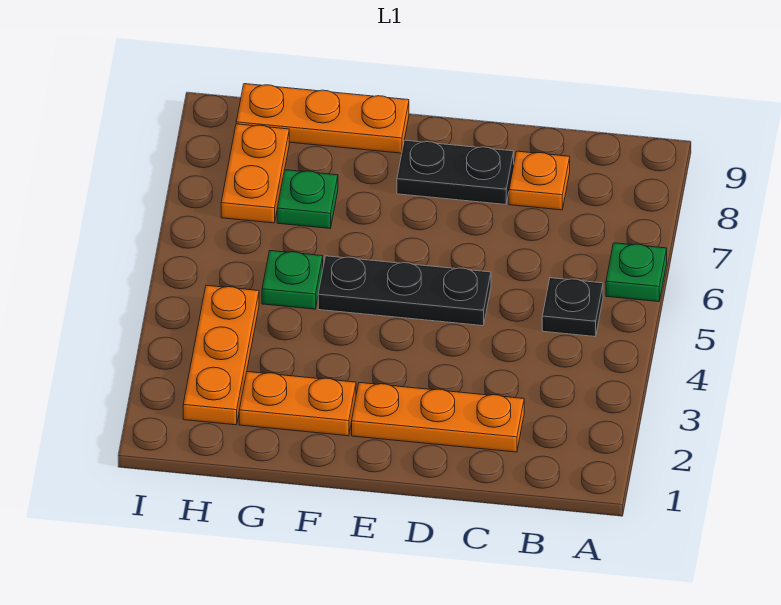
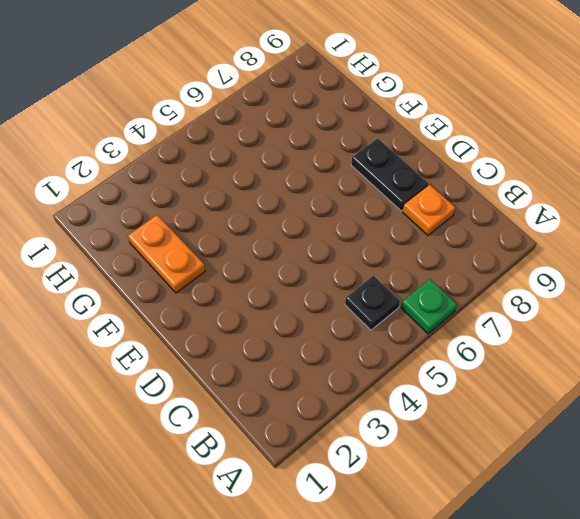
none -> orange 1x3 plate [352,383,524,452]
none -> black 1x3 plate [318,256,491,326]
none -> orange 1x3 plate [236,84,409,153]

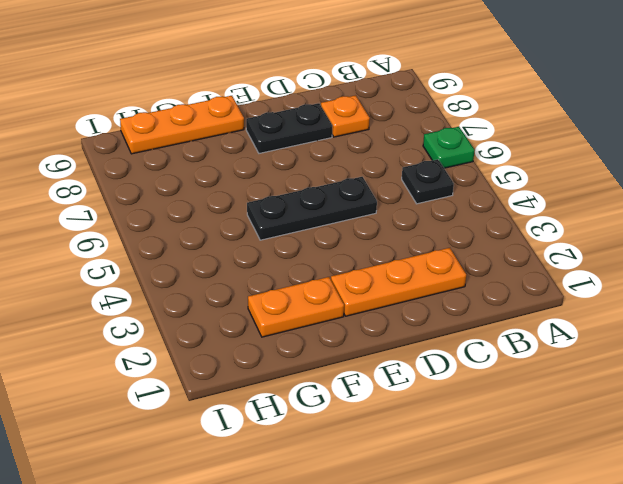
none -> green 1x1 plate [262,251,323,309]
none -> green 1x1 plate [277,170,338,228]
none -> orange 1x3 plate [183,285,259,425]

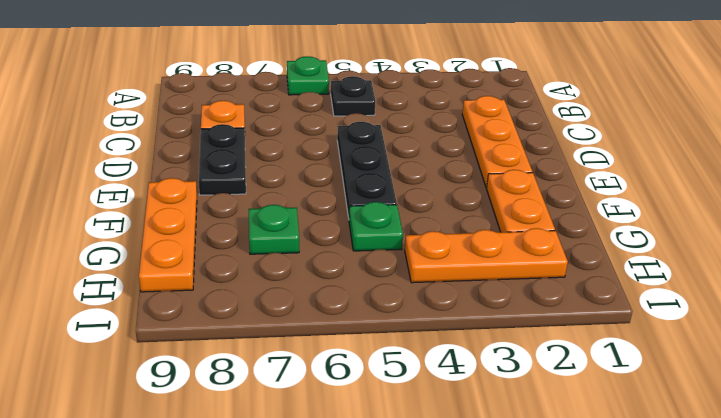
none -> orange 1x2 plate [221,124,289,223]

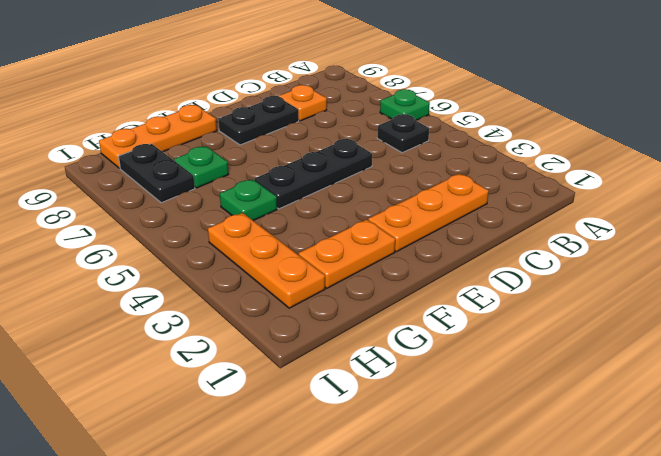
black 1x2 plate [118,144,195,203] -> orange 1x2 plate [221,124,289,223]

